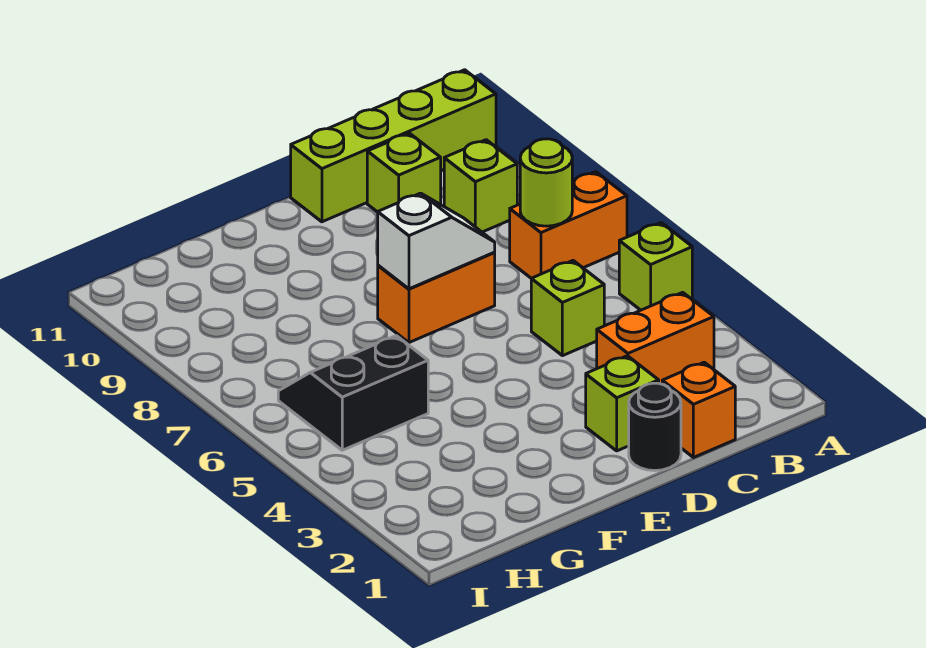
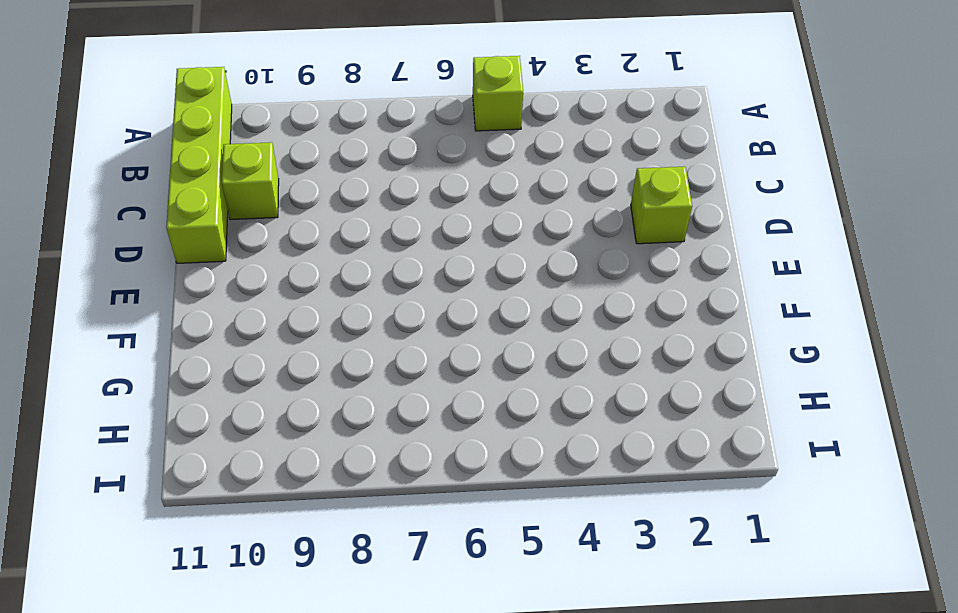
none -> orange 1x2 brick [510,172,627,278]
none -> orange 1x2 brick [597,292,714,384]
none -> lime 1x1 brick [444,140,517,232]

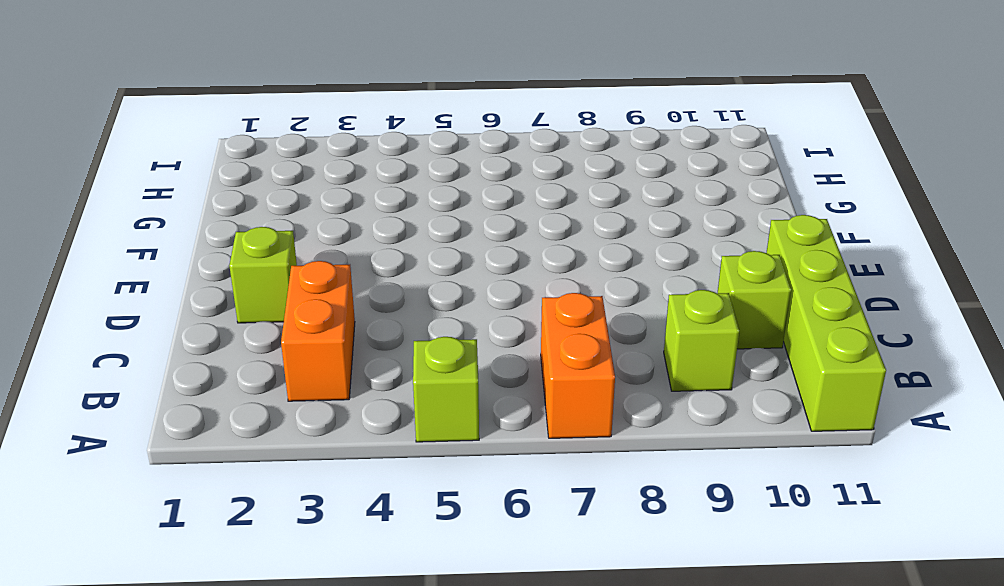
none -> orange 1x1 brick [662,362,735,458]
none -> lime 1x1 brick [531,261,604,356]
none -> black 1x1 round brick [629,383,681,471]

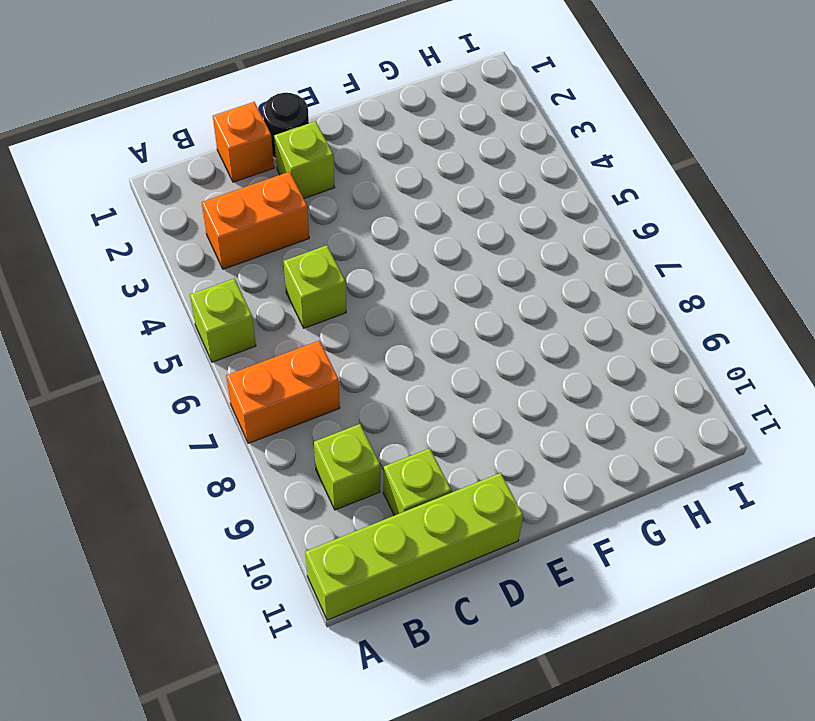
none -> orange 1x2 brick [378,252,495,343]
none -> black 2x2 slope [278,336,428,450]
none -> lime 1x1 round brick [520,139,572,226]

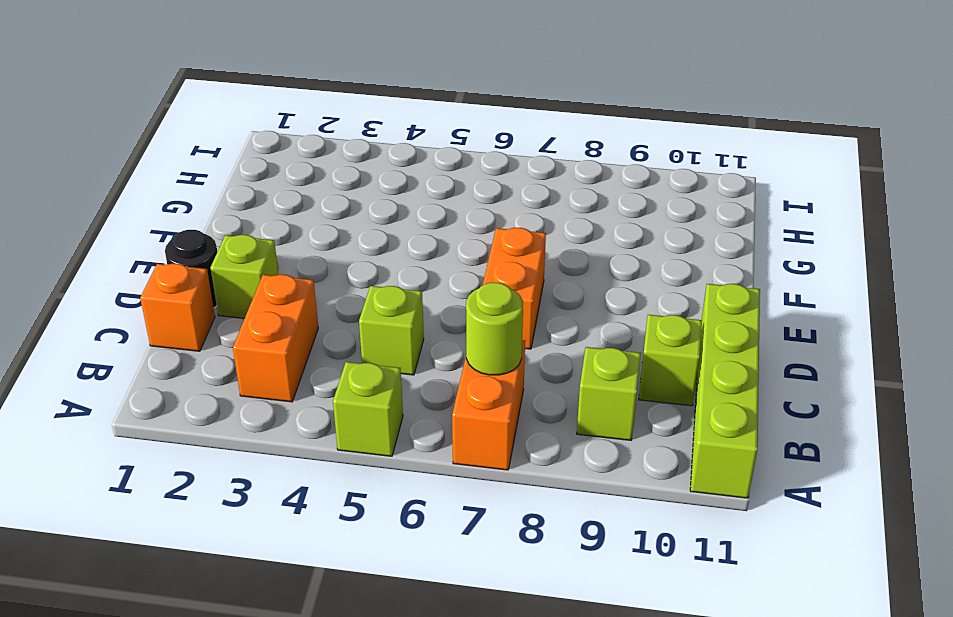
none -> black 2x2 slope [278,336,428,450]
none -> white 1x2 slope [378,193,495,289]

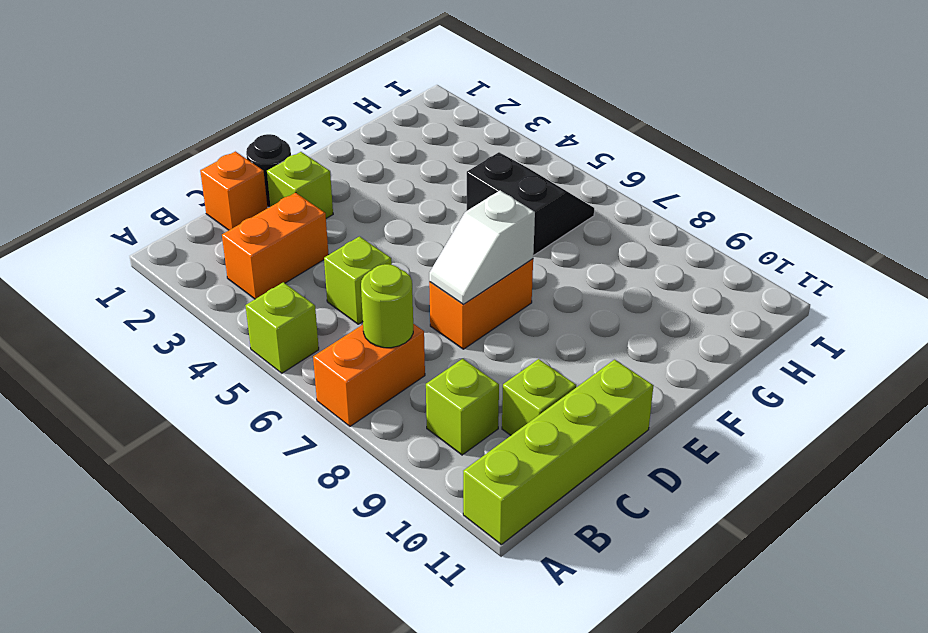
black 2x2 slope [467,152,594,256] -> black 2x2 slope turned to [278,336,428,450]

